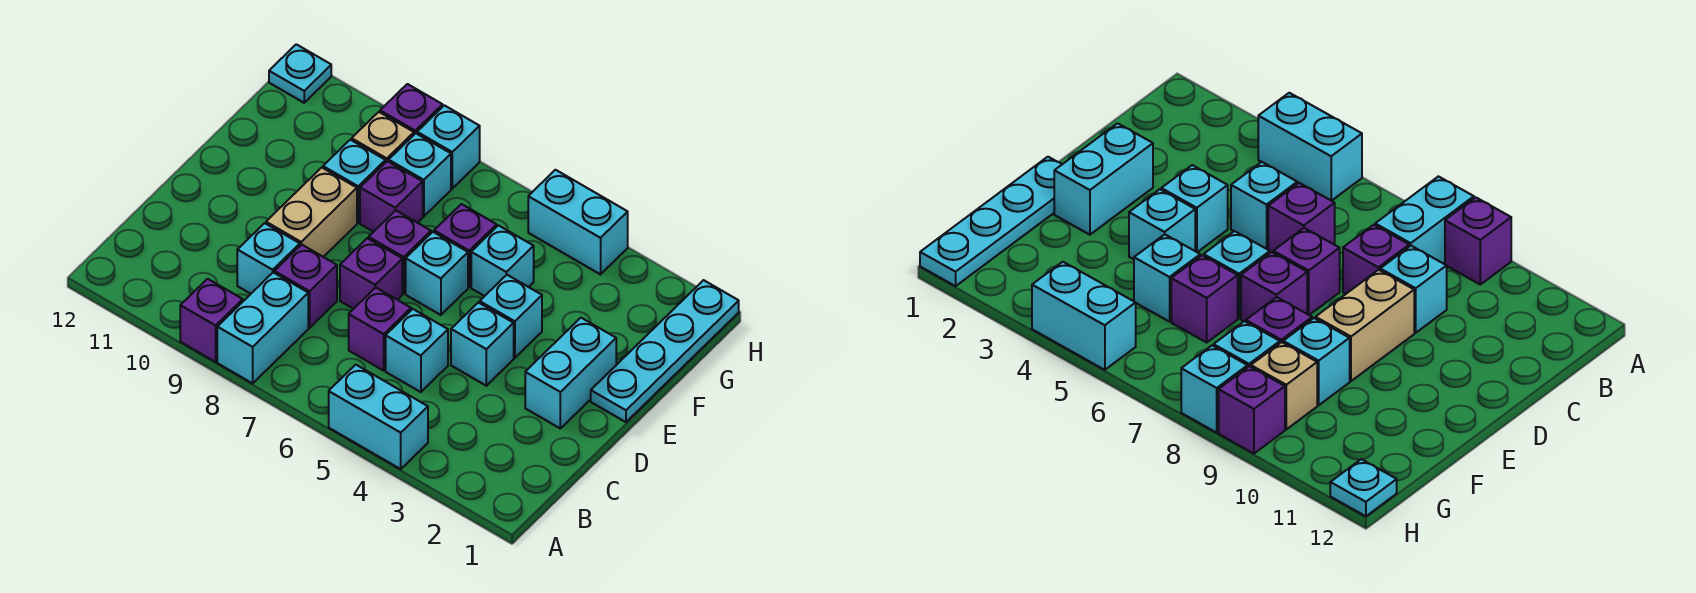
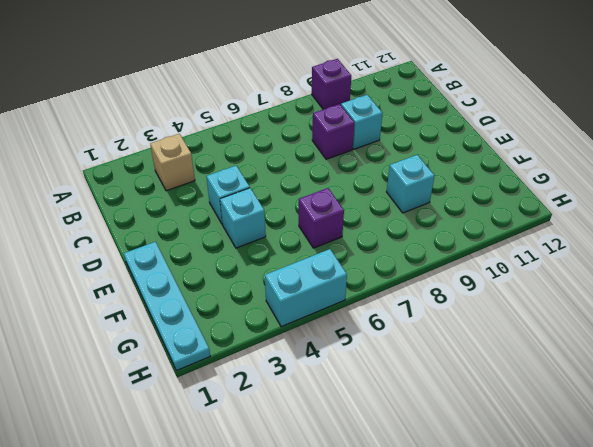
tan 1x1 brick [150,134,195,191] -> tan 1x1 brick moved to [352,112,414,163]
none -> cyan 1x2 brick [329,365,428,469]
none -> cyan 1x2 brick [217,272,308,383]
none -> cyan 1x1 brick [386,309,448,392]

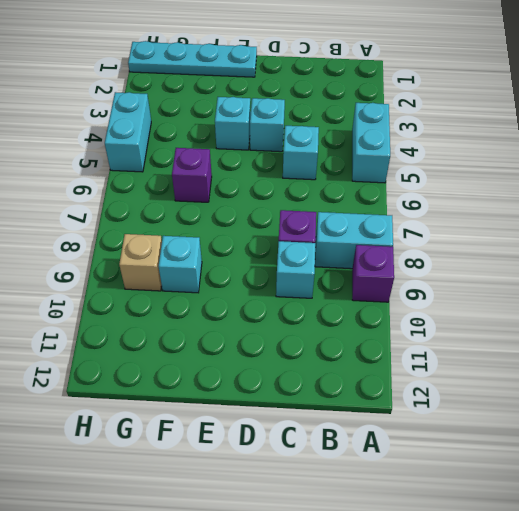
none -> purple 1x1 brick [349,288,411,371]
none -> cyan 1x2 brick [525,318,616,428]
none -> purple 1x1 brick [340,238,402,309]

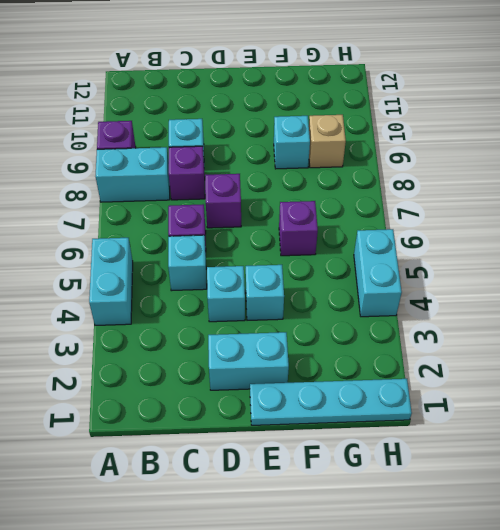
none -> tan 1x2 brick [266,168,357,257]
none -> cyan 1x1 brick [406,232,468,315]
none -> purple 1x1 brick [369,210,431,294]

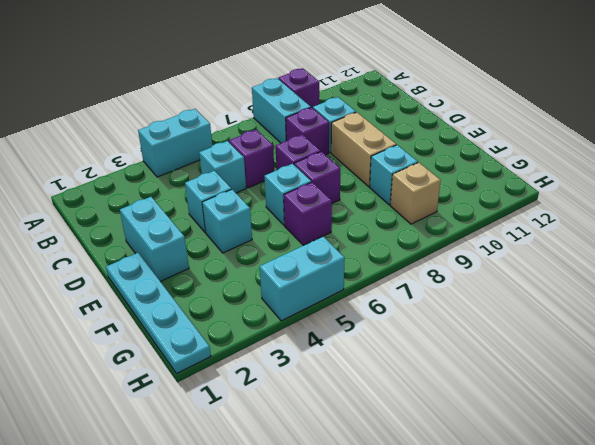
none -> cyan 1x1 brick [471,225,534,296]
none -> purple 1x1 brick [360,161,423,232]
none -> cyan 1x1 brick [389,133,451,216]

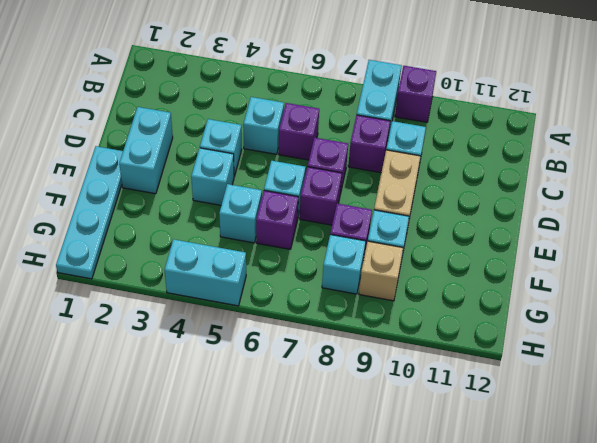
none -> cyan 1x2 brick [329,365,428,469]
none -> cyan 1x1 brick [417,105,480,188]
none -> purple 1x1 brick [380,84,443,134]

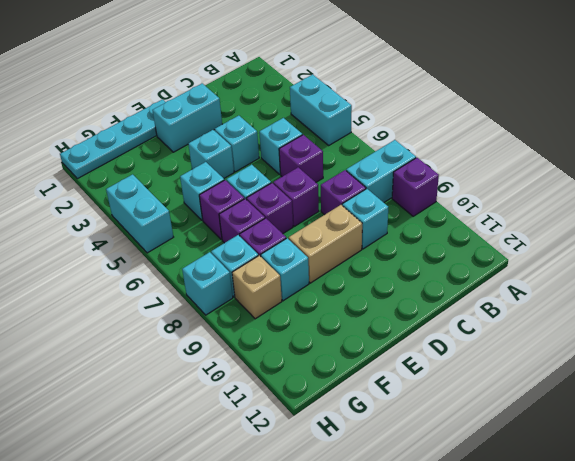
purple 1x1 brick [219,199,265,243] -> purple 1x1 brick moved to [380,84,443,134]
none -> cyan 1x1 plate [269,44,331,103]

